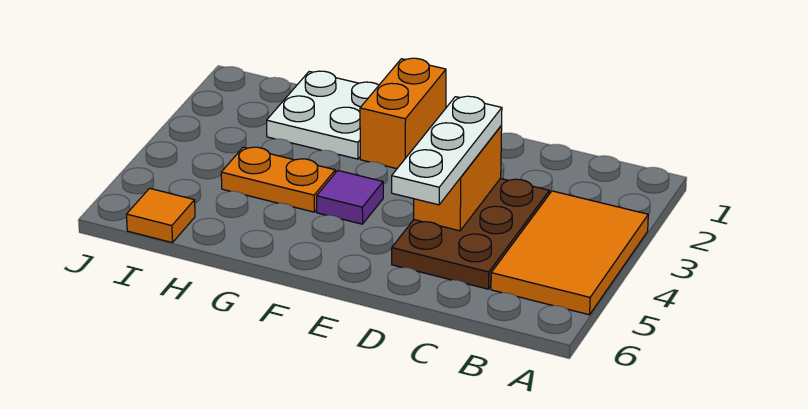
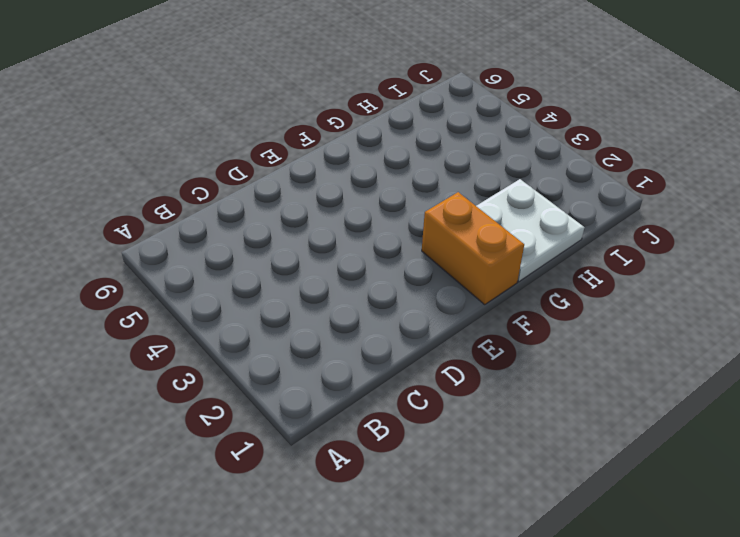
none -> orange 2x3 tile [491,191,648,315]
none -> brown 2x3 plate [392,178,549,289]

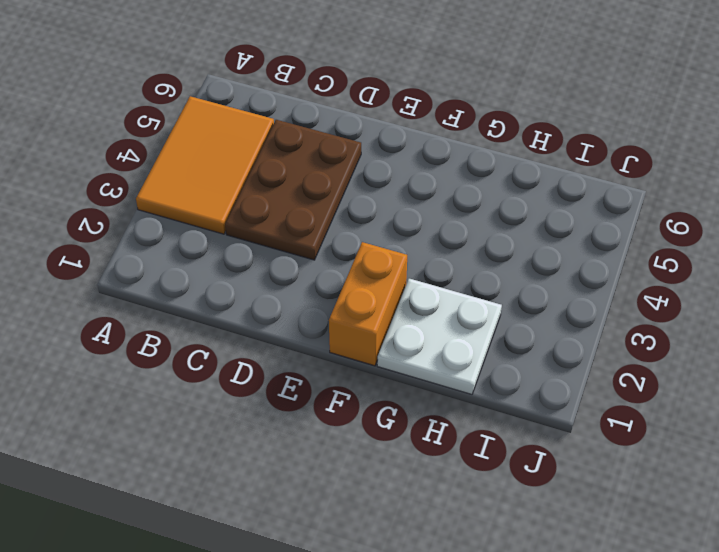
none -> purple 1x1 tile [317,171,383,224]
none -> orange 1x2 plate [221,147,335,212]

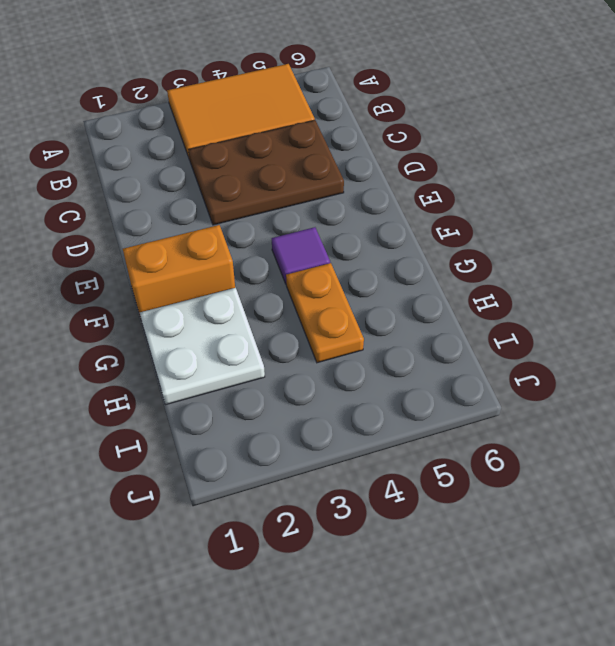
none -> orange 1x1 tile [126,188,195,243]
none -> orange 1x2 brick [414,126,502,231]

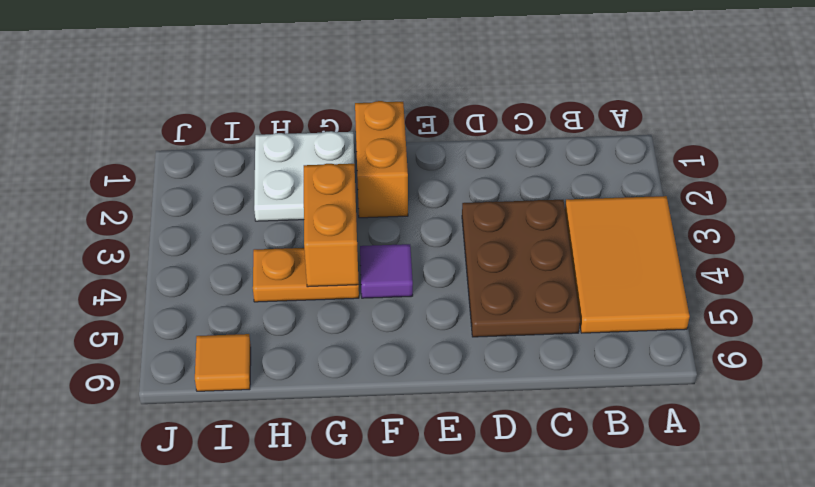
orange 1x2 brick [304,164,359,287] -> orange 1x2 brick moved to [414,126,502,231]
none -> white 1x3 plate [392,96,502,205]

